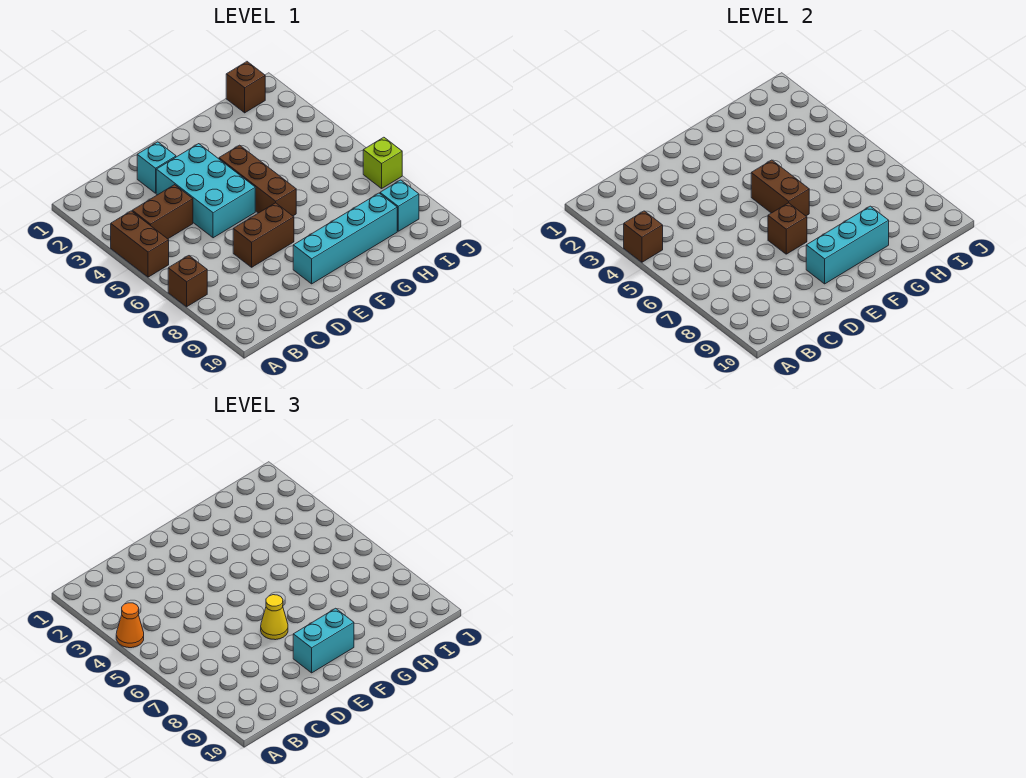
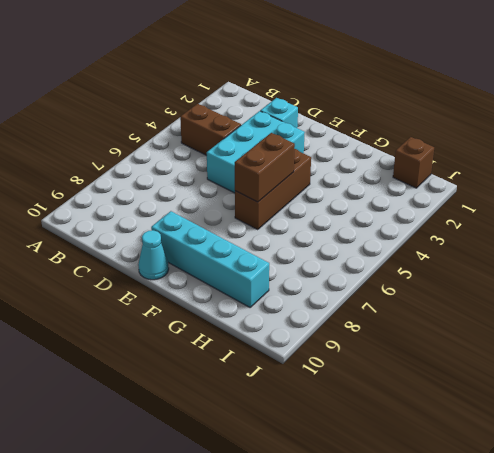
cyan 1x1 cone [138,230,169,280] -> none
none -> brown 1x2 brick [111,211,169,277]
none -> brown 1x1 brick [168,256,207,307]
none -> brown 1x2 brick [233,203,294,267]

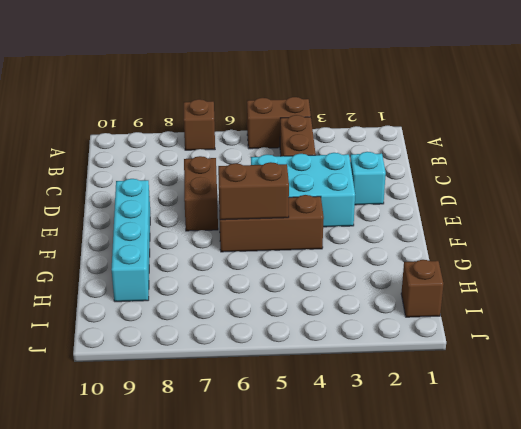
none -> cyan 1x1 brick [380,180,419,231]
none -> lime 1x1 brick [363,137,402,188]
none -> brown 1x1 brick [624,211,663,262]

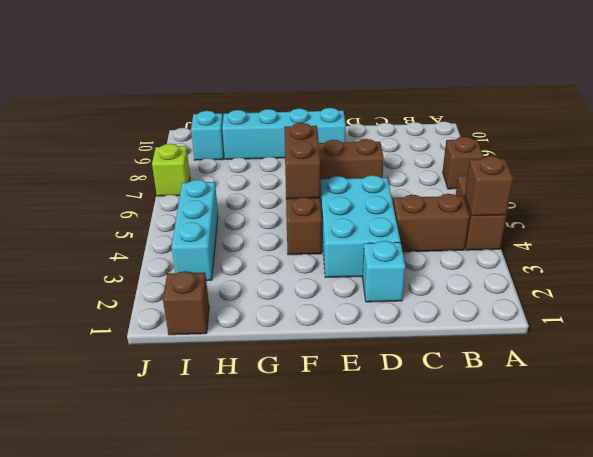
cyan 1x3 brick [172,180,218,281] -> cyan 1x3 brick turned to [806,206,889,284]
none -> brown 1x1 brick [768,203,807,254]
none -> orange 1x1 cone [116,603,144,648]
none -> yellow 1x1 cone [261,595,288,640]

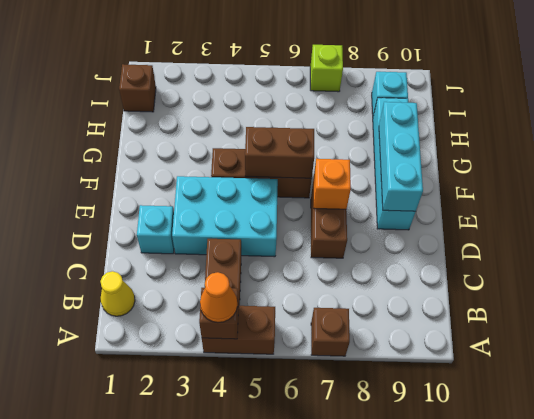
yellow 1x1 cone [100,271,135,316] -> yellow 1x1 cone moved to [261,595,288,640]
orange 1x1 brick [313,159,351,209] -> brown 1x1 brick [768,203,807,254]
none -> cyan 1x2 brick [293,608,354,673]

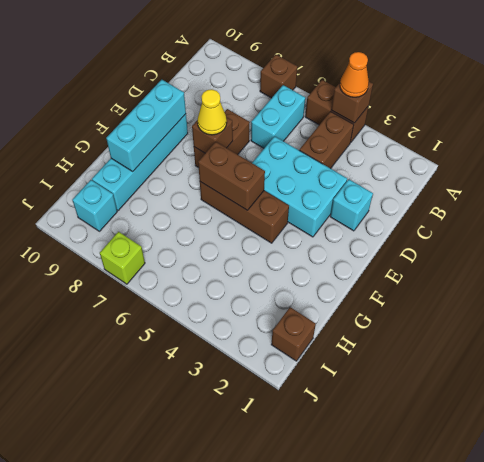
cyan 1x2 brick [251,85,305,148] -> cyan 1x2 brick moved to [293,608,354,673]

